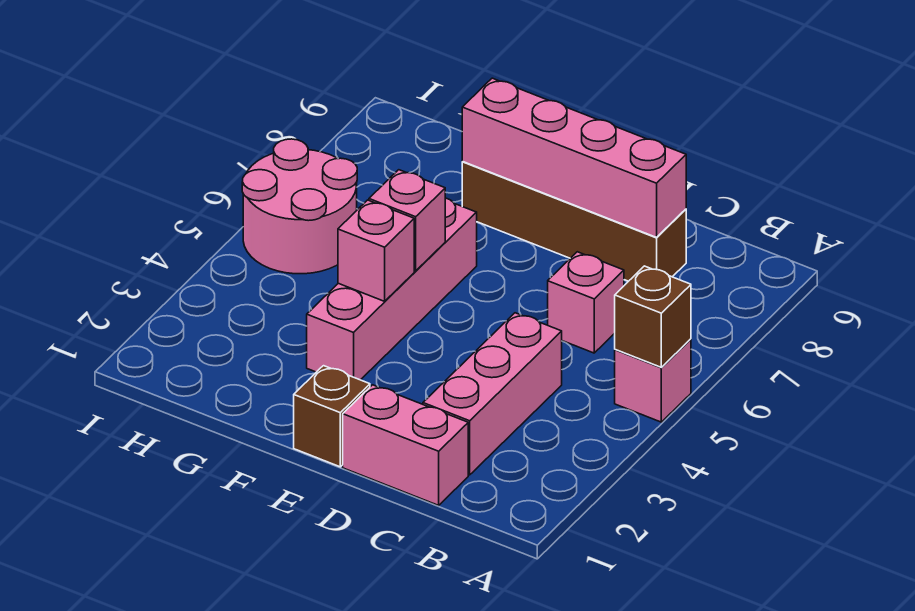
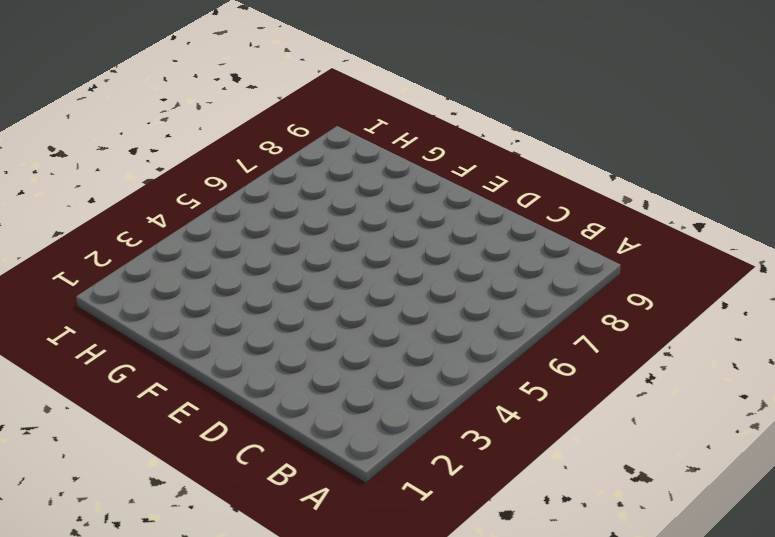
none -> pink 1x1 brick [615,339,691,422]
none -> pink 1x2 brick [343,385,468,505]
none -> pink 1x3 brick [423,313,562,475]

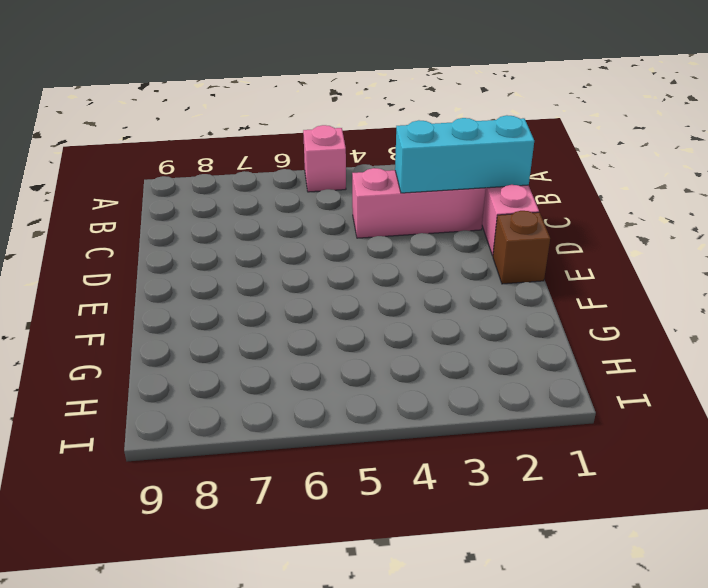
cyan 1x3 brick [395,115,534,193] -> none
none -> pink 1x1 brick [548,252,624,353]
none -> brown 1x4 brick [462,162,686,281]
none -> pink 1x4 brick [307,198,477,380]

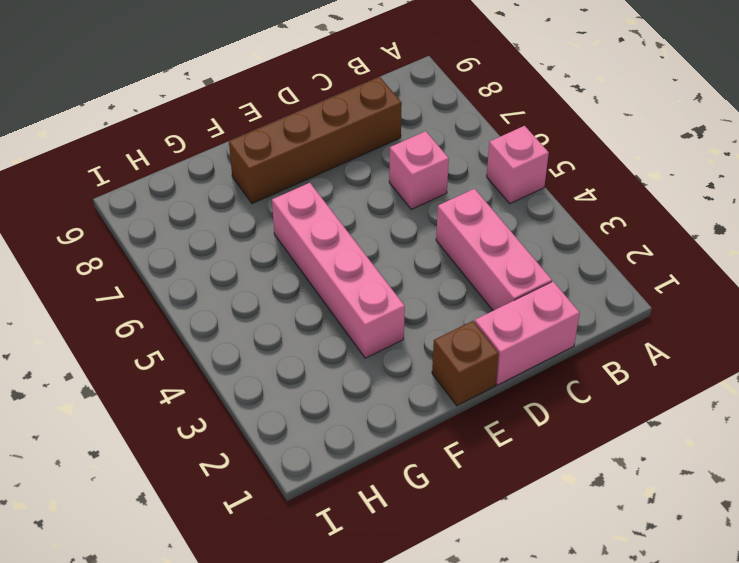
none -> pink 2x2 round brick [242,139,357,274]
none -> brown 1x1 brick [615,266,691,367]
none -> pink 1x4 brick [462,78,686,237]

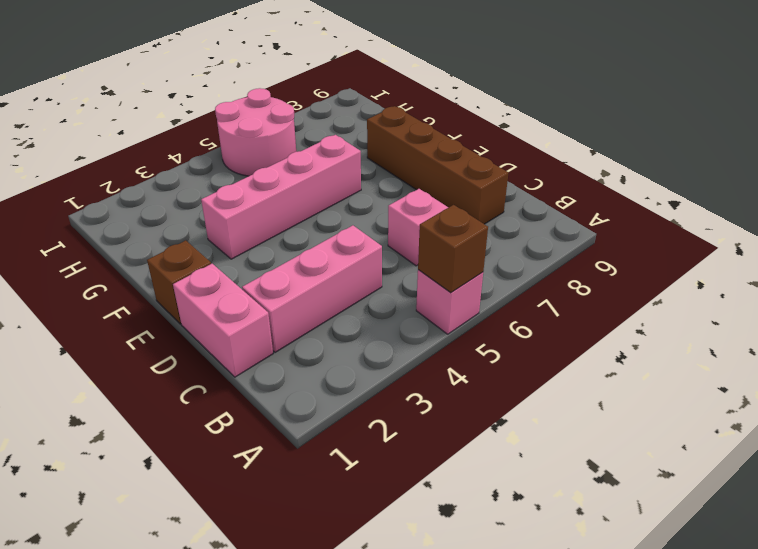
none -> pink 1x4 brick [462,78,686,237]
none -> pink 1x1 brick [338,200,414,301]
none -> pink 1x1 brick [369,170,445,271]

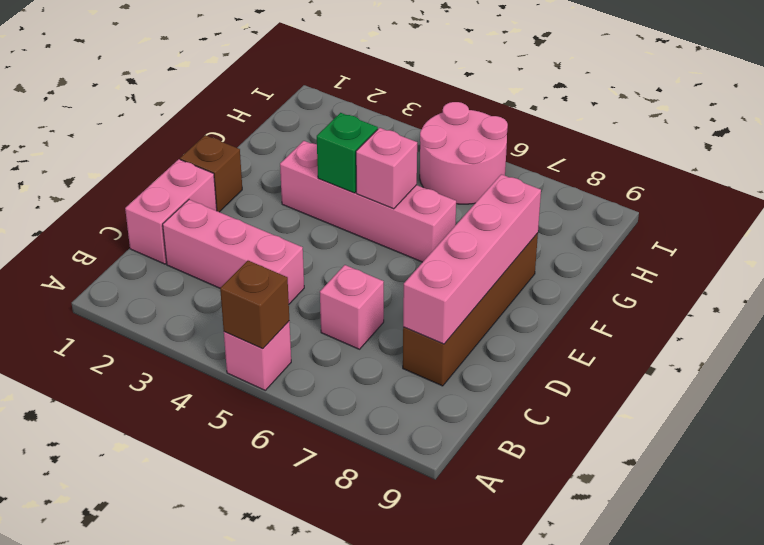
green 1x1 brick [317,113,378,193] -> pink 1x1 brick [338,200,414,301]

